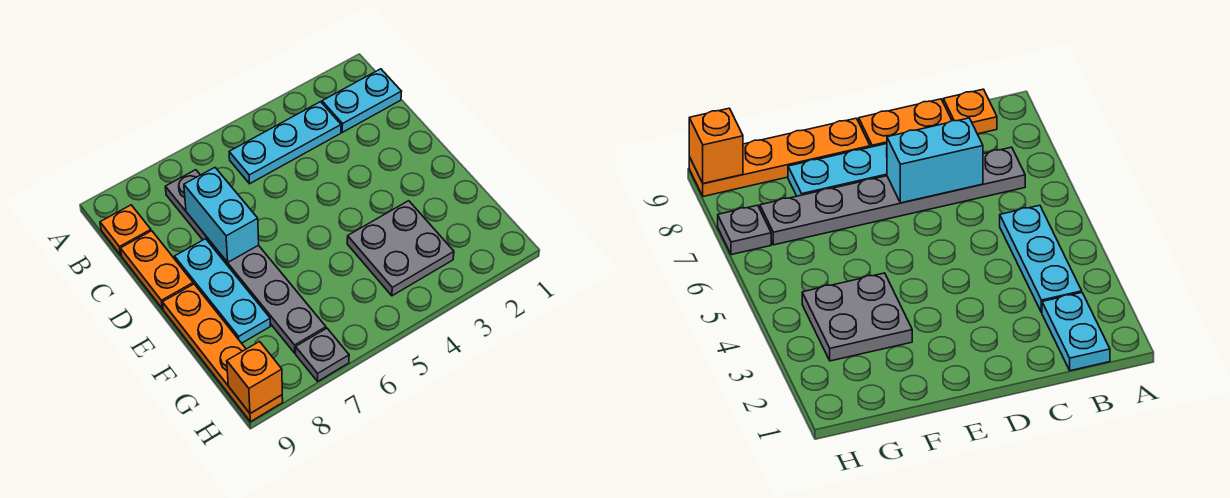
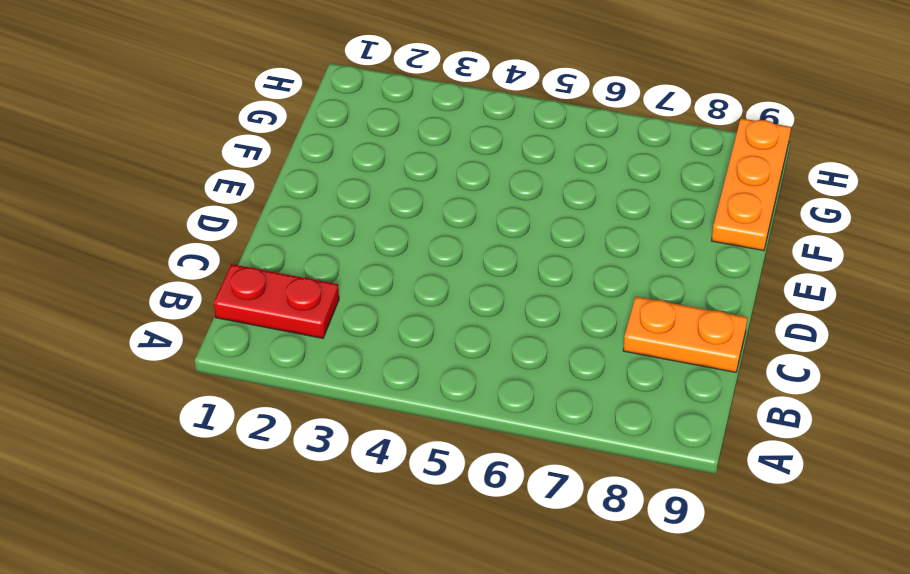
red 1x2 plate [214,264,339,338] -> cyan 1x2 plate [322,69,401,132]
orange 1x2 plate [623,297,748,372] -> orange 1x2 plate turned to [120,231,193,309]
orange 1x3 plate [712,118,791,251] -> orange 1x4 plate [163,284,283,422]
none -> cyan 1x3 plate [229,102,341,184]
none -> grey 1x6 plate [165,170,326,353]

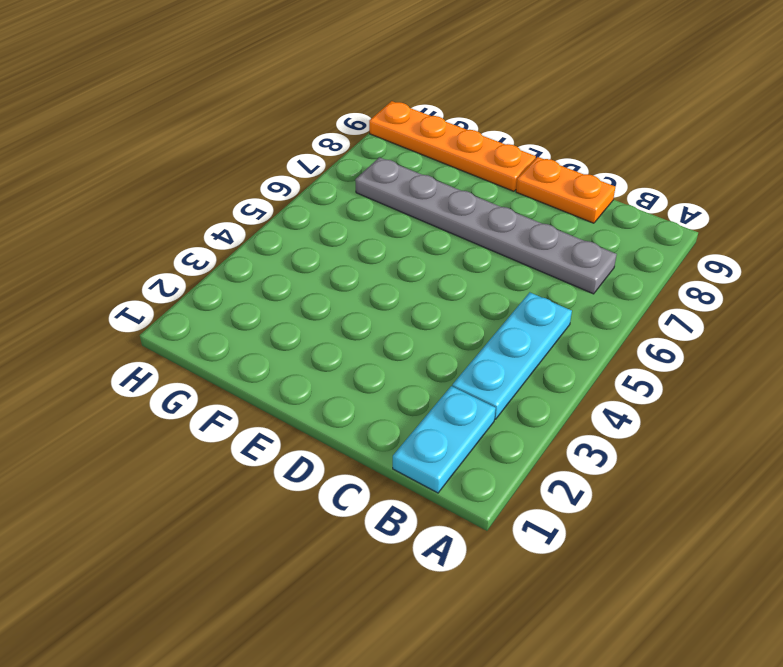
none -> orange 1x1 plate [100,205,151,255]
none -> cyan 1x3 plate [175,239,270,343]

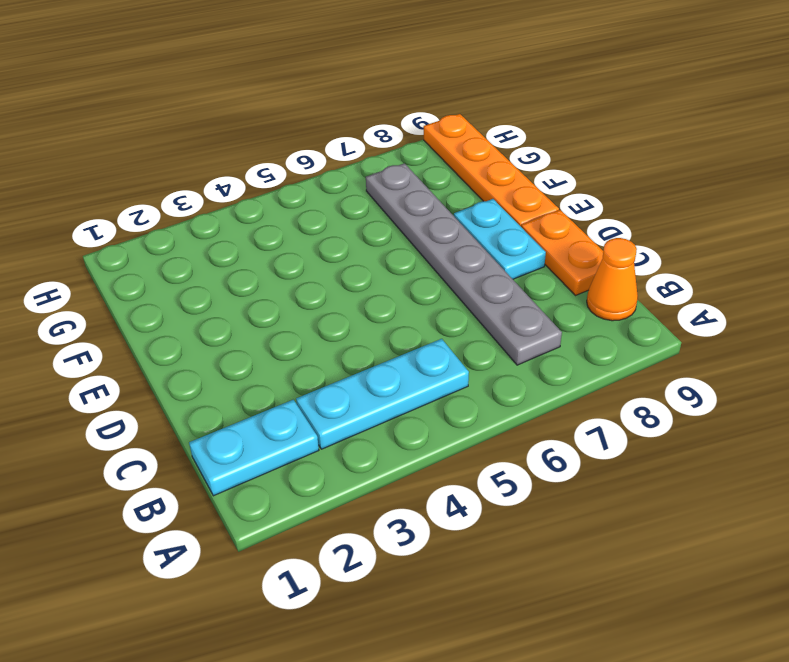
orange 1x1 cone [587,238,638,321] -> orange 1x1 plate [100,205,151,255]
cyan 1x2 plate [454,199,546,279] -> cyan 1x3 plate [175,239,270,343]
none -> grey 2x2 plate [347,201,454,296]
none -> grey 1x1 plate [296,328,349,381]

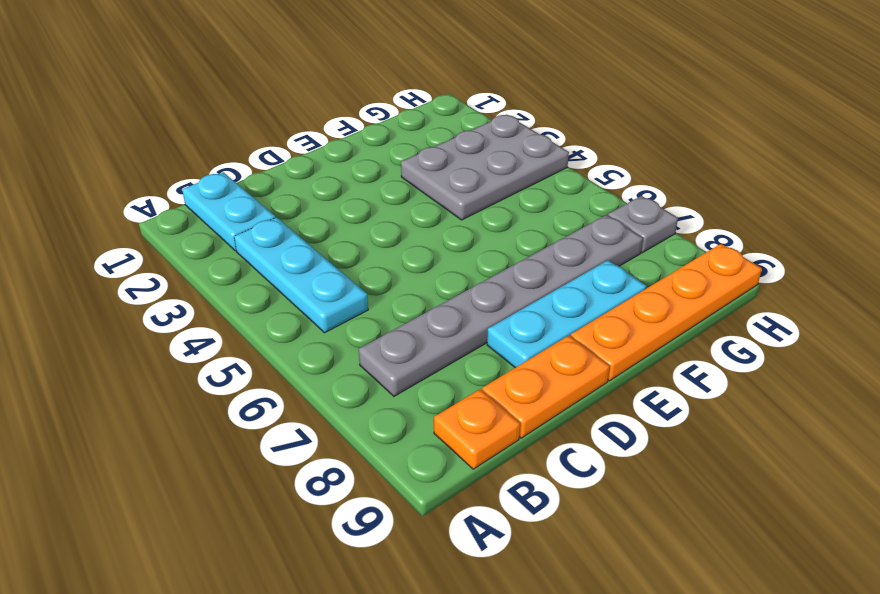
grey 2x3 plate [401,115,569,220] -> grey 2x2 plate [347,201,454,296]
none -> cyan 1x2 brick [184,168,259,262]
none -> orange 1x1 brick [227,342,282,414]

